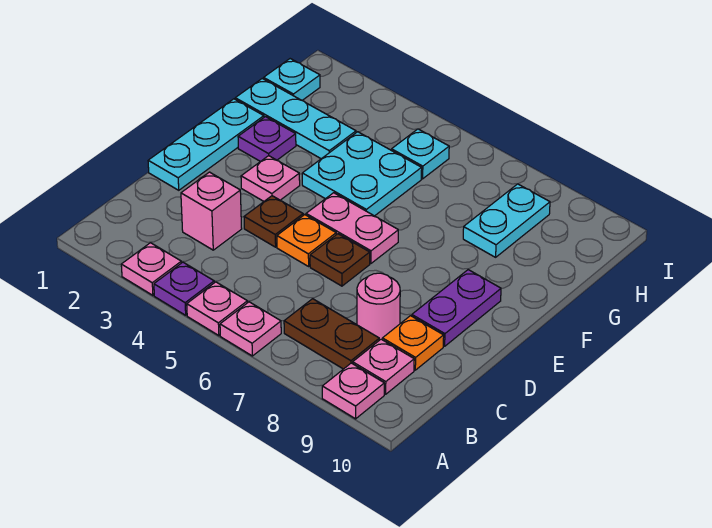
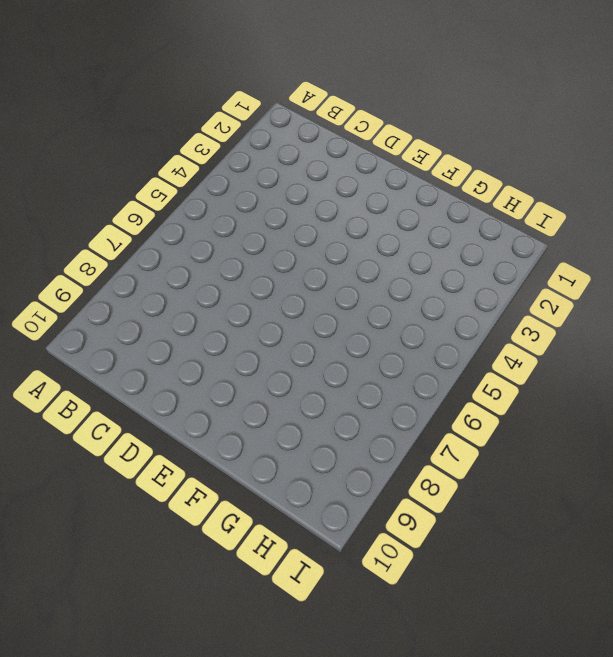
none -> pink 1x1 plate [121,243,181,295]
none -> purple 1x1 plate [154,262,214,315]
none -> pink 1x1 plate [187,282,247,336]

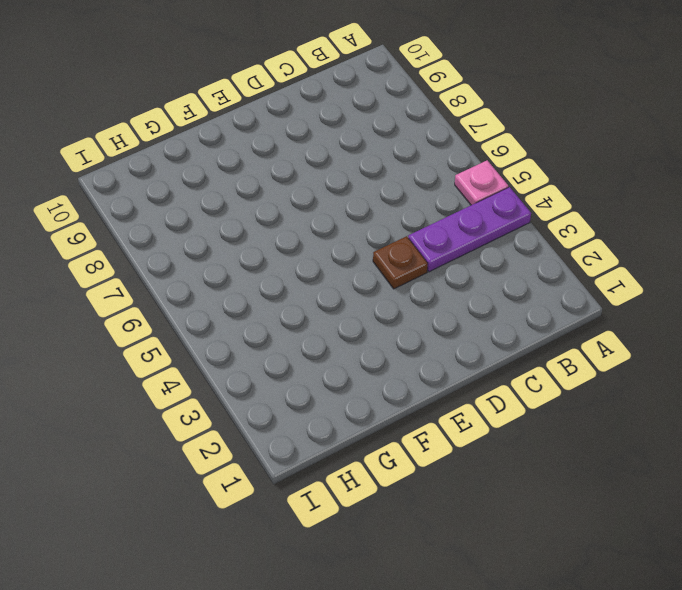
purple 1x3 plate [408,187,531,272] -> purple 1x1 plate [154,262,214,315]
none -> pink 1x1 plate [121,243,181,295]
none -> pink 1x1 plate [220,302,281,356]
none -> pink 1x1 plate [322,363,384,419]

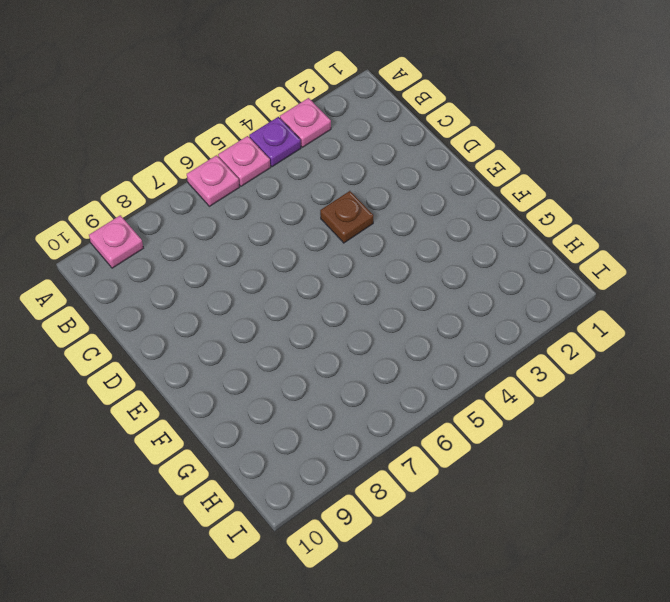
none -> brown 1x2 plate [284,299,379,369]
none -> pink 1x1 plate [353,339,414,394]
none -> pink 1x1 brick [181,172,242,250]

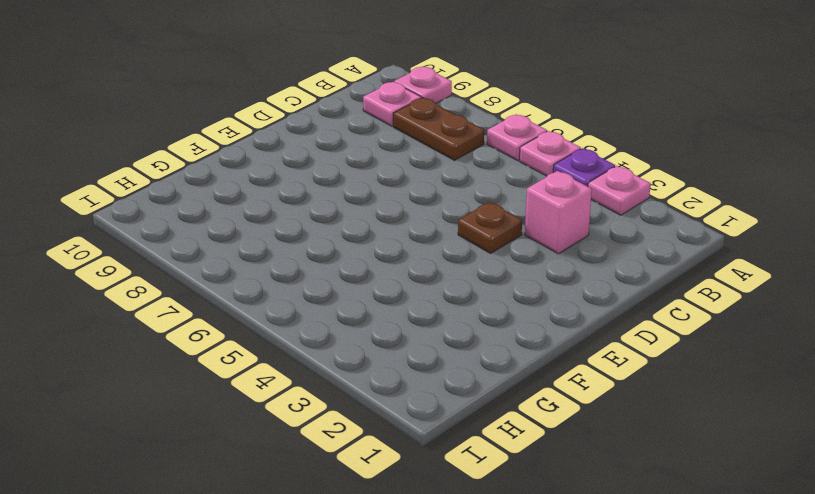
none -> pink 1x1 round brick [357,273,400,340]
none -> orange 1x1 plate [382,316,444,370]
none -> cyan 1x3 plate [148,99,264,190]

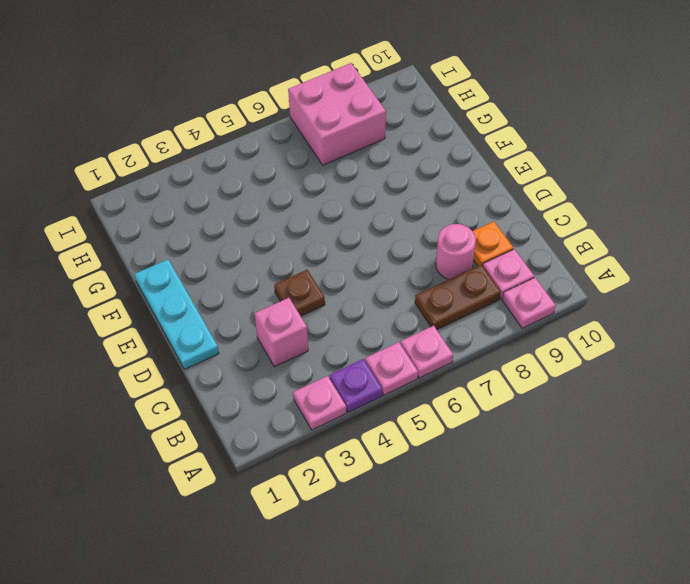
pink 2x2 brick [288,63,386,165] -> cyan 1x2 plate [463,184,550,257]
none -> orange 1x1 plate [277,215,336,266]
none -> brown 1x1 plate [310,234,370,286]
none -> purple 1x2 plate [412,270,501,346]

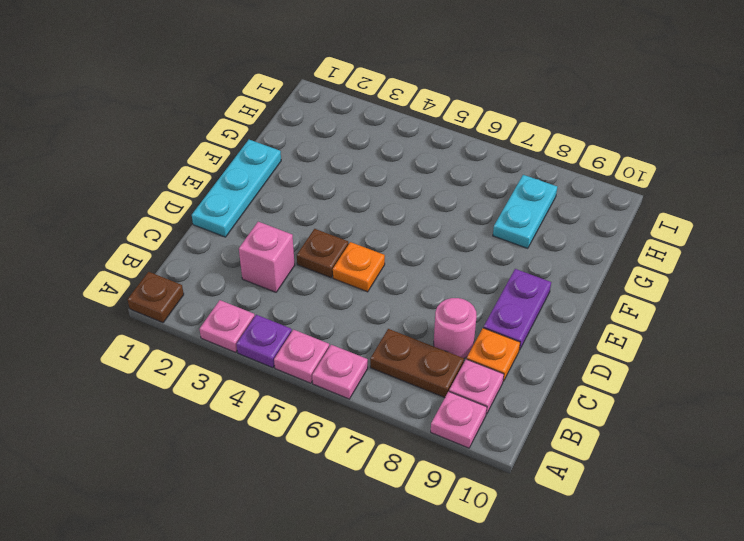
brown 1x1 plate [128,272,184,323] -> brown 1x1 plate moved to [310,234,370,286]
none -> pink 1x1 plate [241,156,300,201]
none -> pink 1x2 plate [306,193,398,263]
none -> purple 1x1 plate [238,117,296,162]

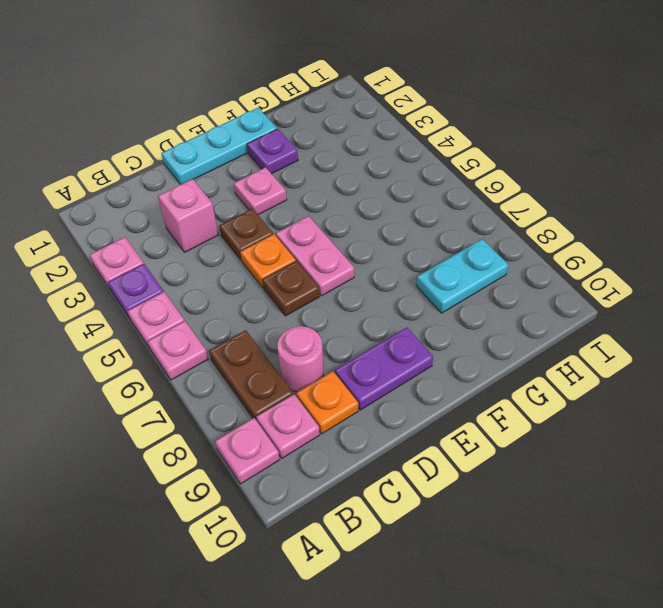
none -> cyan 2x2 plate [302,132,422,216]
none -> cyan 1x3 plate [235,79,356,159]
none -> cyan 1x1 plate [264,59,320,100]

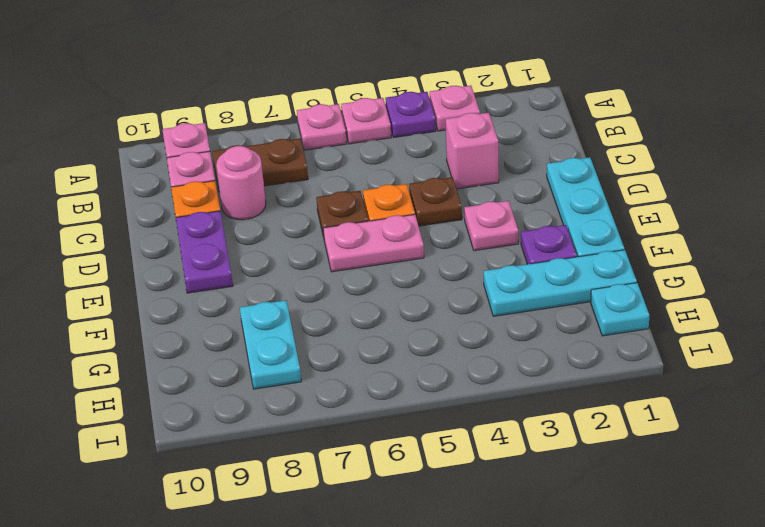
none -> cyan 2x2 plate [302,132,422,216]
none -> cyan 1x1 plate [392,129,449,179]

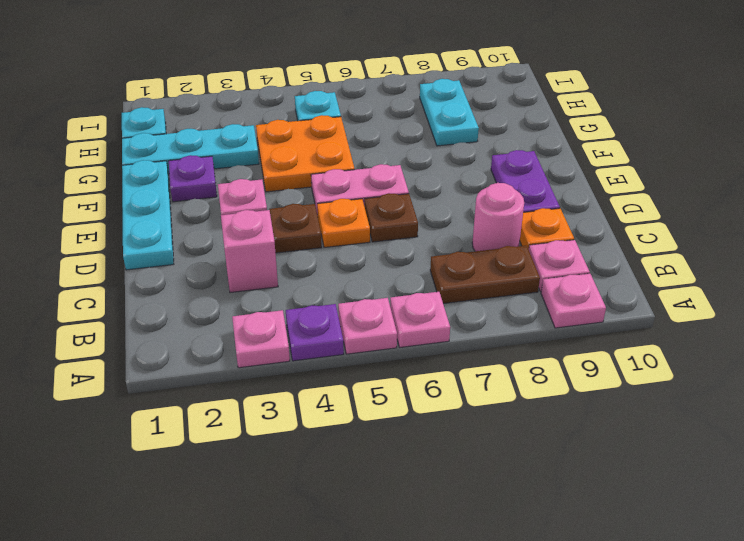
orange 2x2 plate [256,115,355,192] -> cyan 2x2 plate [302,132,422,216]

